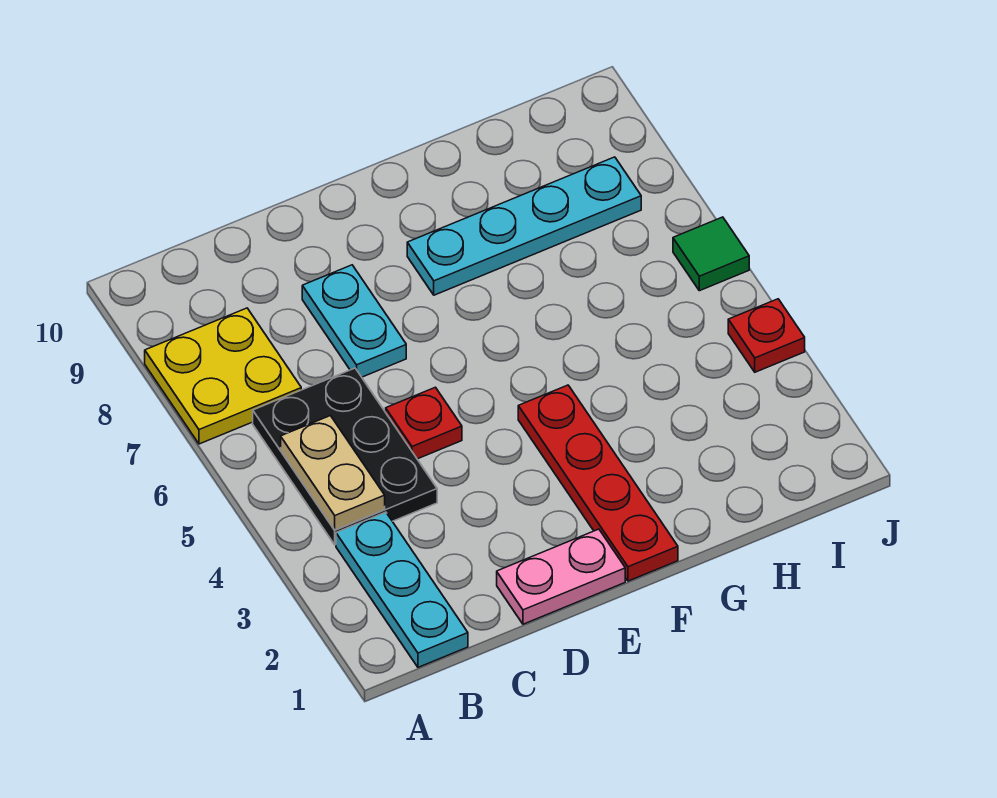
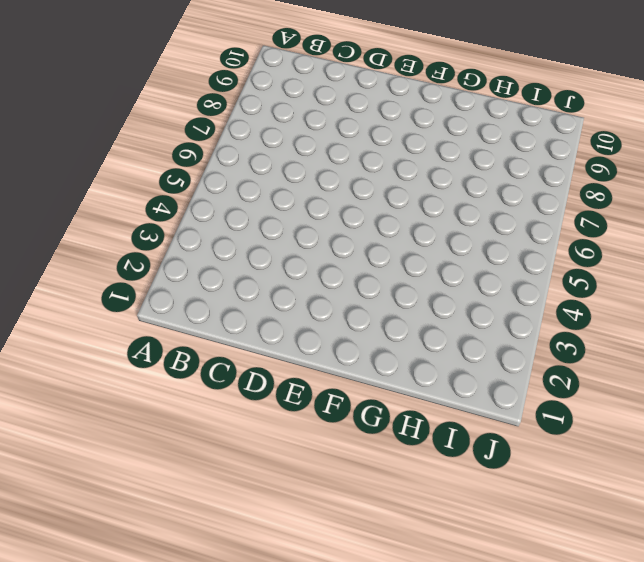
none -> yellow 2x2 plate [145,308,301,444]
none -> cyan 1x3 plate [336,512,468,667]

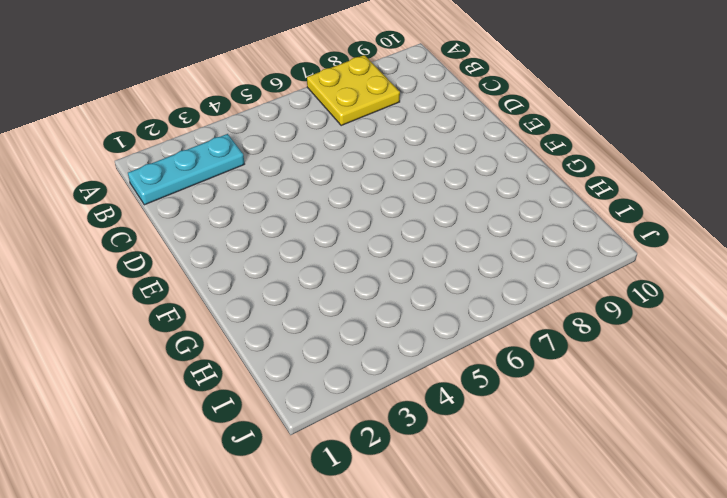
none -> black 2x3 plate [253,368,437,545]
none -> pink 1x2 plate [497,529,625,624]

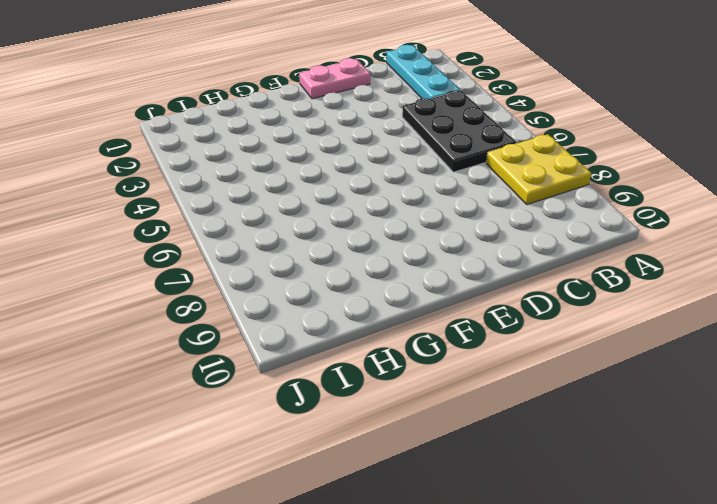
none -> red 1x1 plate [386,387,462,459]
none -> cyan 1x2 plate [302,265,406,377]

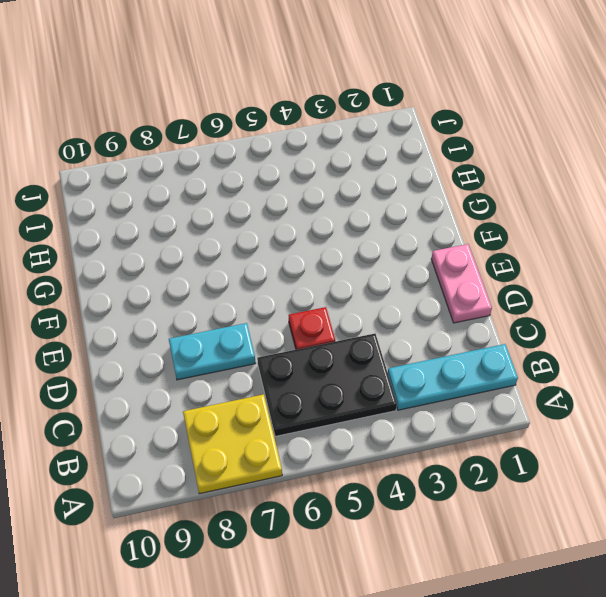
none -> red 1x4 plate [518,385,678,581]
none -> cyan 1x4 plate [407,157,641,295]

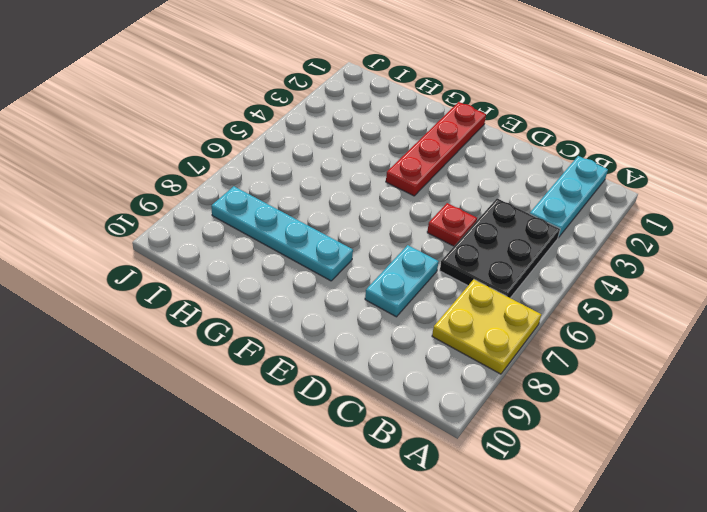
none -> pink 1x2 plate [497,529,625,624]
none -> red 1x1 plate [728,299,805,372]

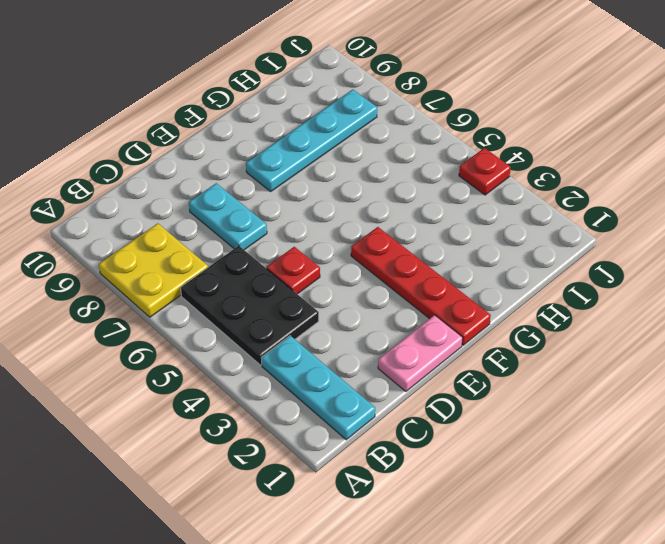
none -> green 1x1 tile [673,217,749,291]
none -> tan 1x2 plate [281,416,385,530]

